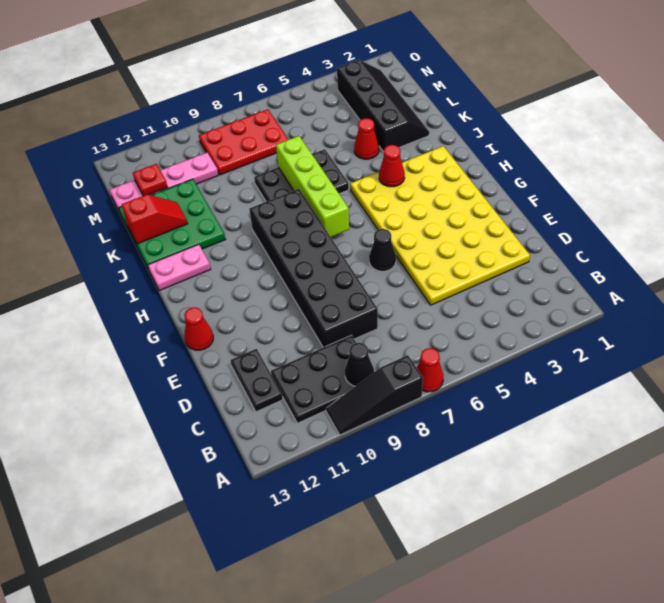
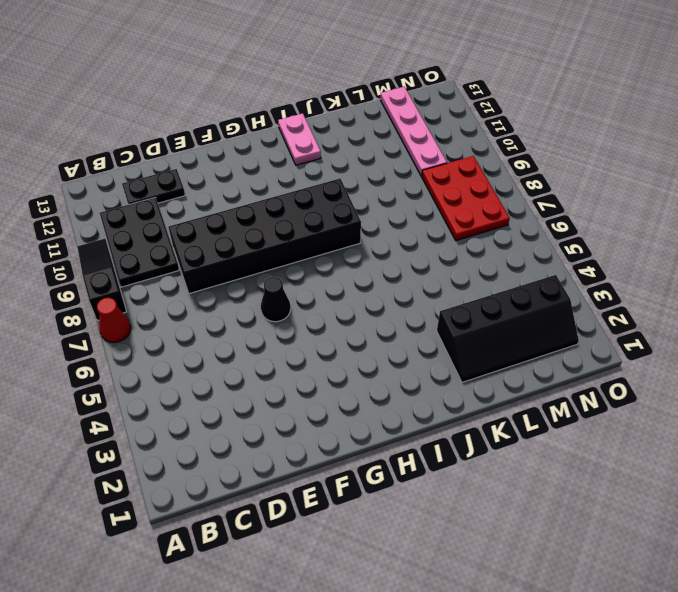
none -> yellow 4x6 plate [350,146,530,305]
none -> red 1x1 cone [184,307,213,350]
none -> black 2x3 plate [254,149,349,202]

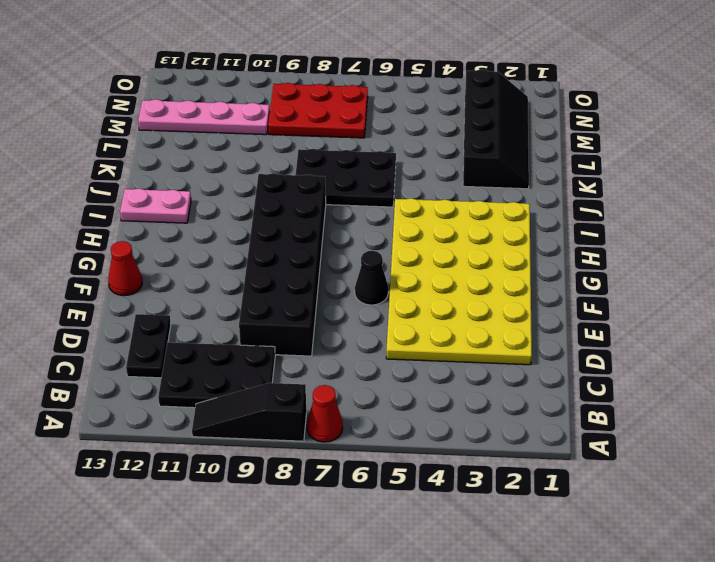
none -> green 3x3 plate [119,179,225,268]
none -> red 1x1 cone [354,118,379,159]
none -> black 1x1 cone [345,343,374,386]

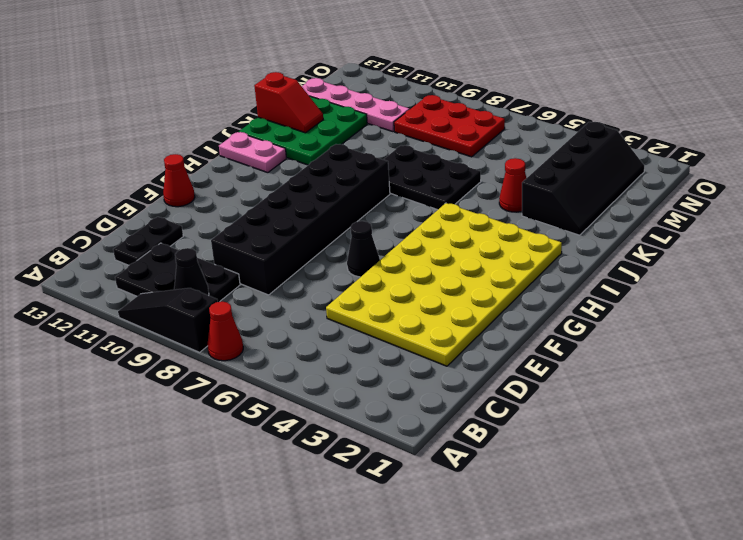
none -> lime 1x4 brick [276,136,349,237]
none -> red 1x1 cone [379,145,405,187]
none -> red 1x1 plate [133,164,167,196]

